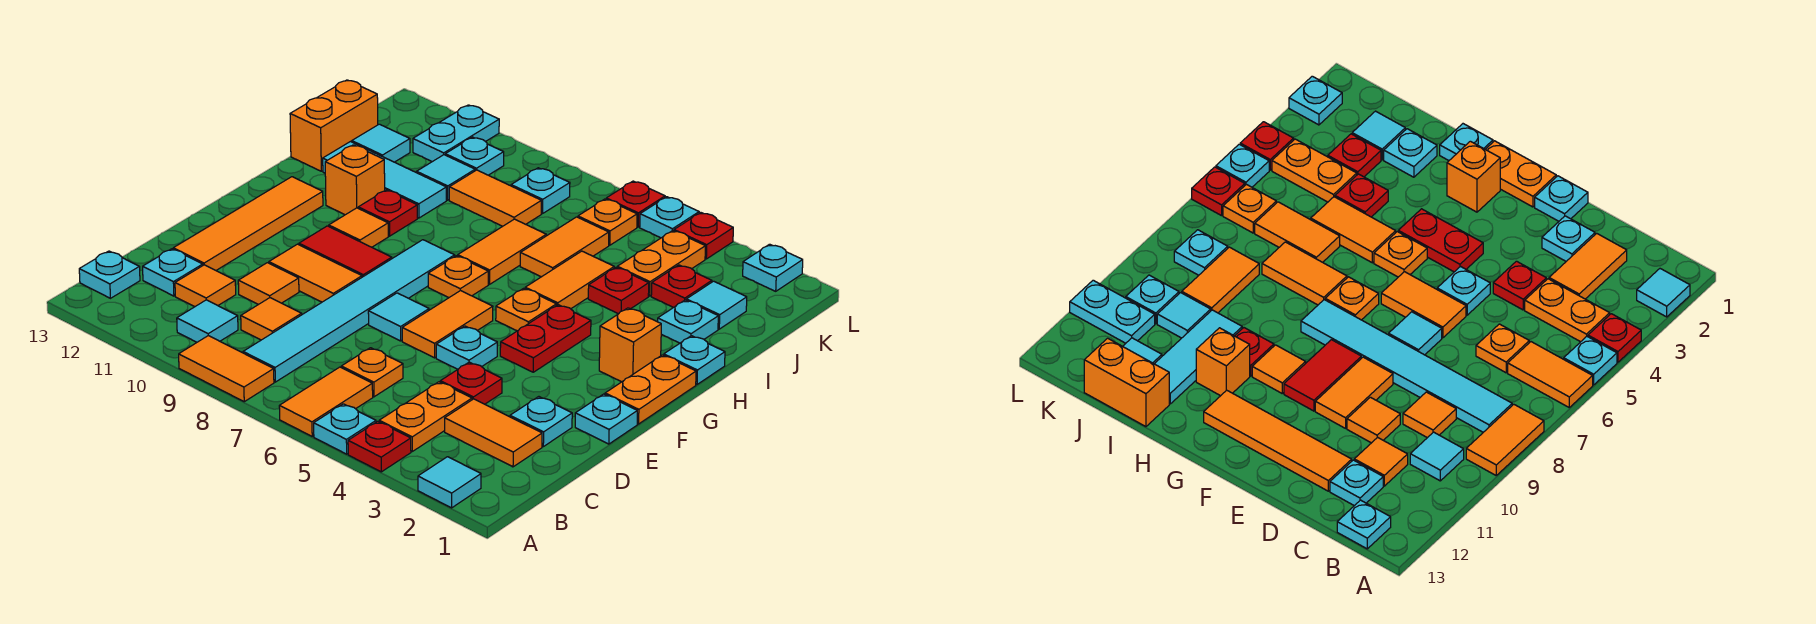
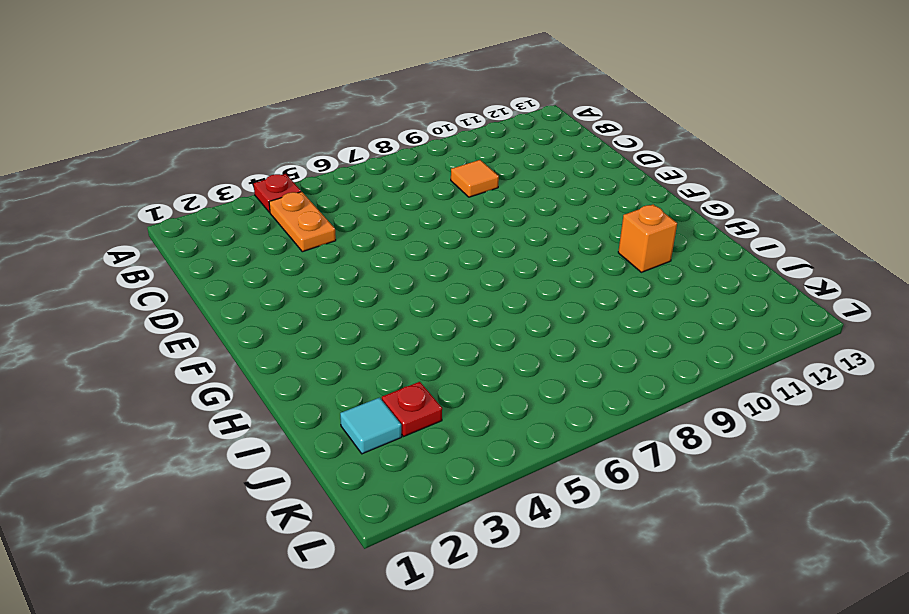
none -> cyan 1x1 tile [418,457,481,508]
none -> cyan 1x1 plate [314,404,376,454]
none -> orange 1x2 tile [279,367,373,436]
none -> orange 1x2 tile [179,336,274,402]

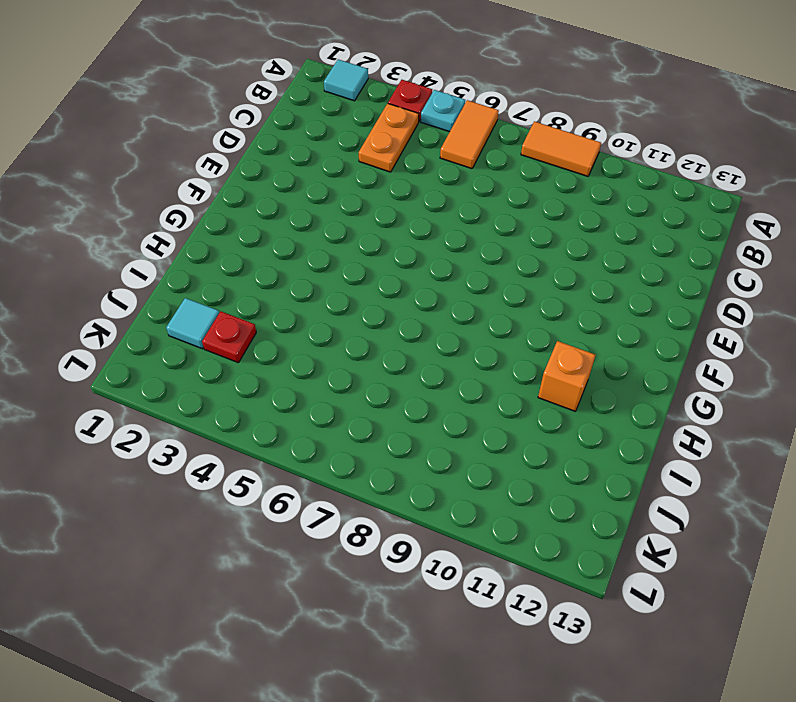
none -> cyan 1x6 tile [243,240,455,382]
none -> cyan 1x1 tile [177,300,238,342]
none -> cyan 1x1 plate [79,251,140,298]
none -> orange 1x2 tile [445,399,542,467]

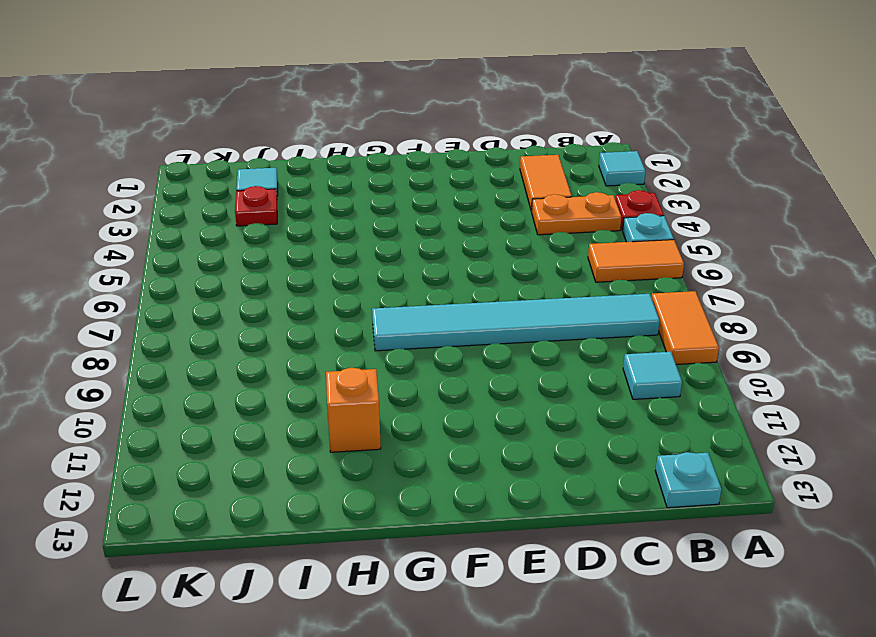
none -> orange 1x1 plate [341,348,403,397]
none -> orange 1x1 tile [241,298,302,340]
none -> orange 1x1 tile [175,265,236,307]
none -> cyan 1x1 plate [143,249,203,296]

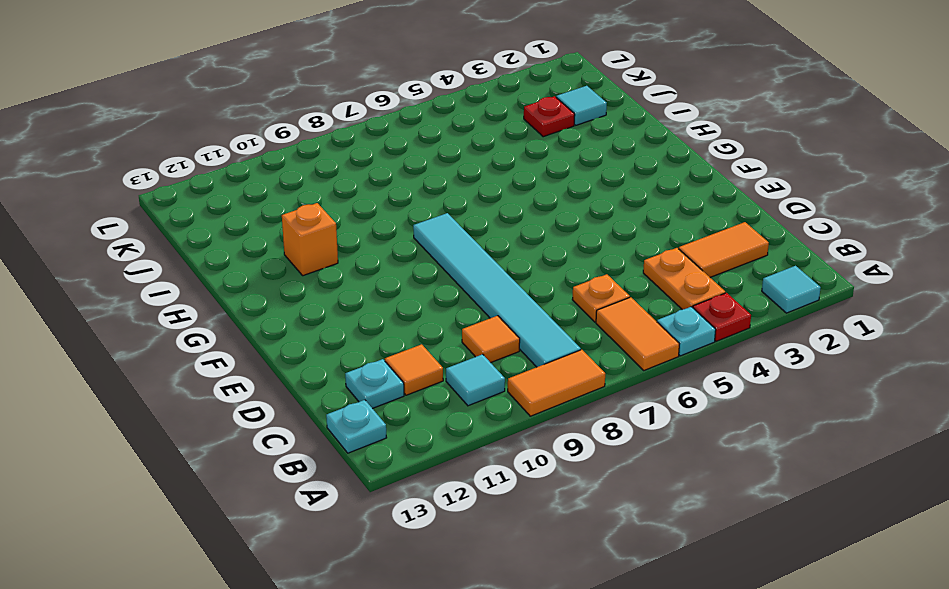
none -> cyan 1x1 plate [510,397,572,447]
none -> red 1x1 plate [440,362,502,404]
none -> orange 1x1 tile [238,263,299,305]
none -> orange 1x4 tile [173,177,323,270]

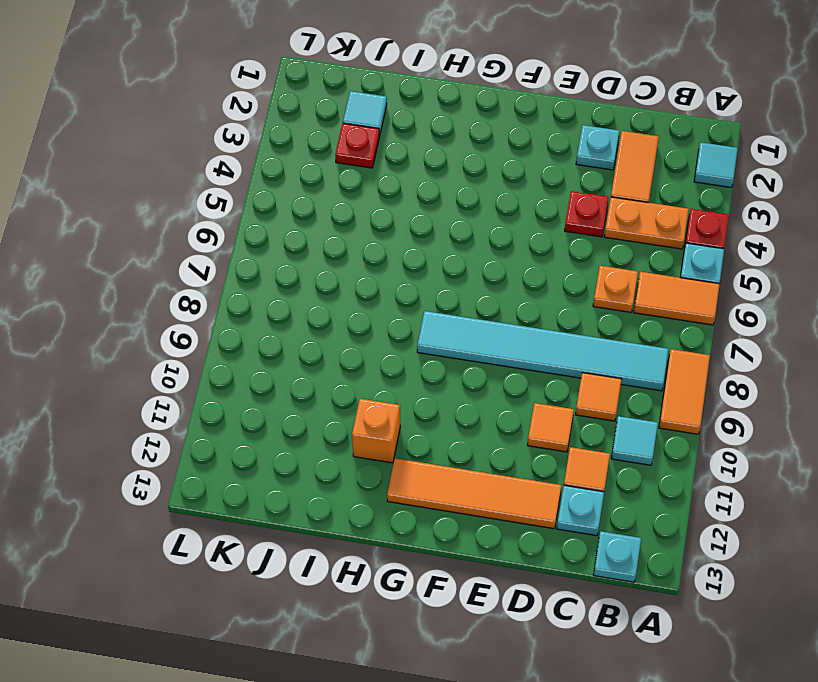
none -> cyan 1x1 plate [575,394,637,444]
none -> cyan 1x1 plate [436,326,497,369]
none -> orange 1x2 tile [402,290,493,358]
none -> cyan 1x1 tile [368,293,429,341]

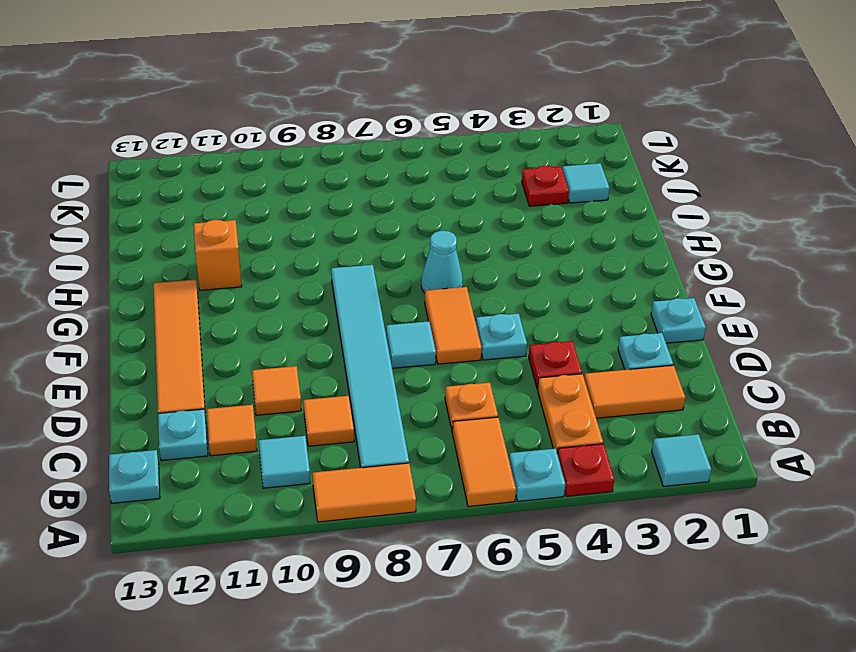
cyan 1x1 cone [421,231,463,293] -> none
none -> orange 1x2 tile [269,244,362,302]
none -> orange 1x2 plate [605,355,696,424]
none -> red 1x2 plate [500,305,591,372]
none -> red 1x2 tile [299,226,392,277]

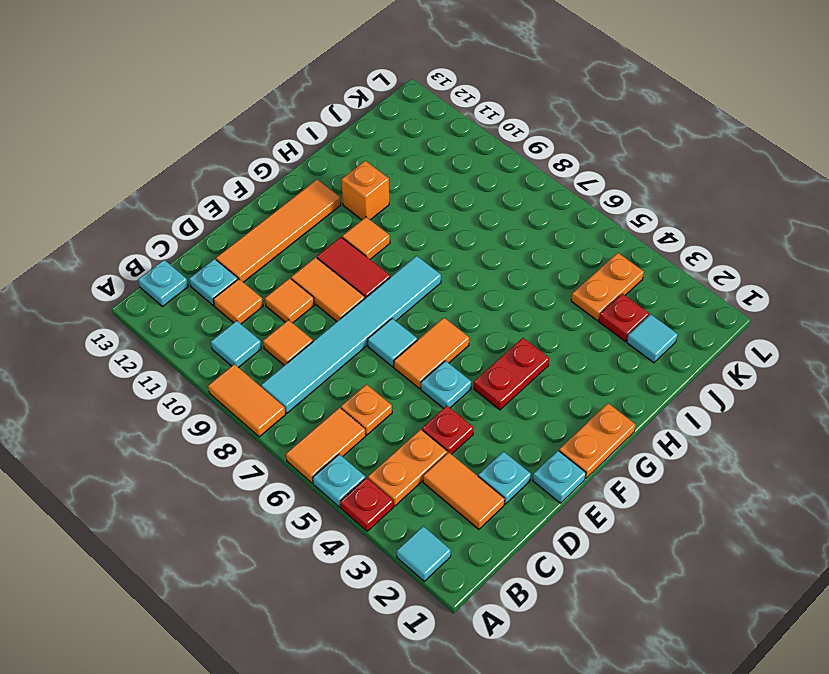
none -> orange 1x1 brick [599,308,661,382]
none -> orange 1x1 plate [496,288,556,331]
none -> orange 1x1 plate [428,256,488,298]
none -> cyan 1x1 plate [664,336,725,384]

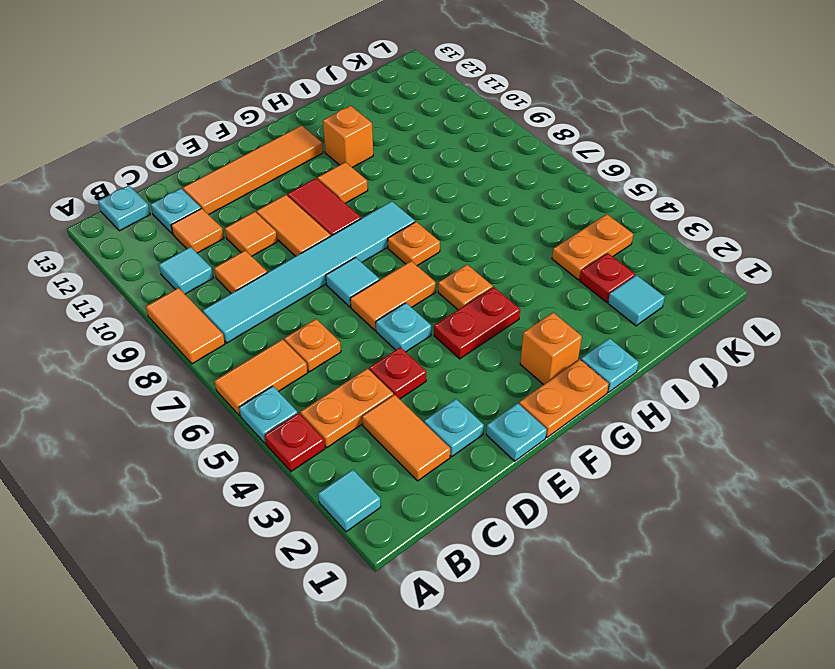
none -> orange 1x2 tile [525,251,614,309]
none -> orange 1x2 tile [458,219,546,284]
none -> red 1x1 plate [358,190,417,236]
none -> cyan 1x1 plate [658,300,718,343]

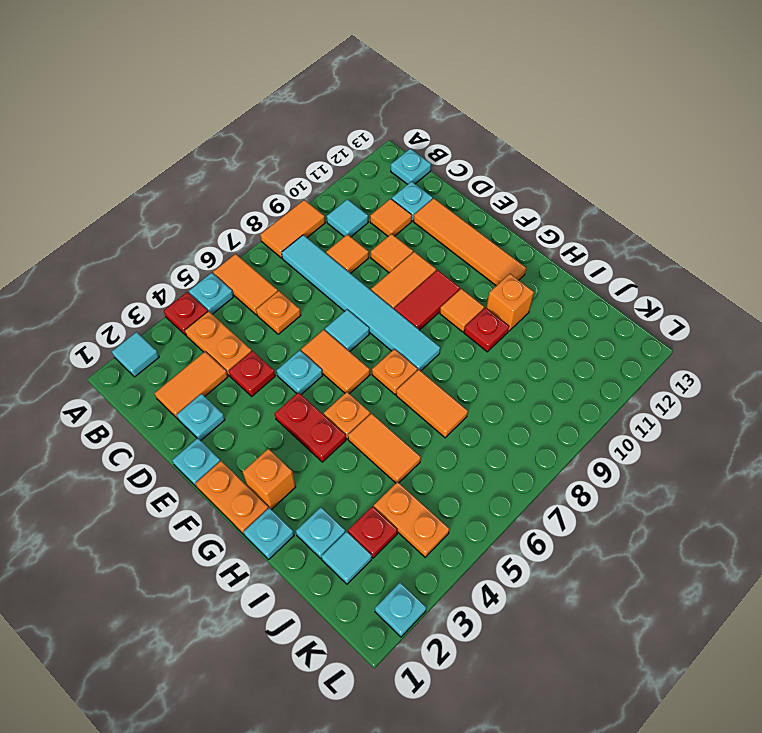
none -> red 1x1 plate [588,267,649,314]
none -> orange 1x2 tile [520,217,609,277]
none -> cyan 1x3 tile [323,142,446,218]
none -> orange 1x2 brick [290,80,378,171]

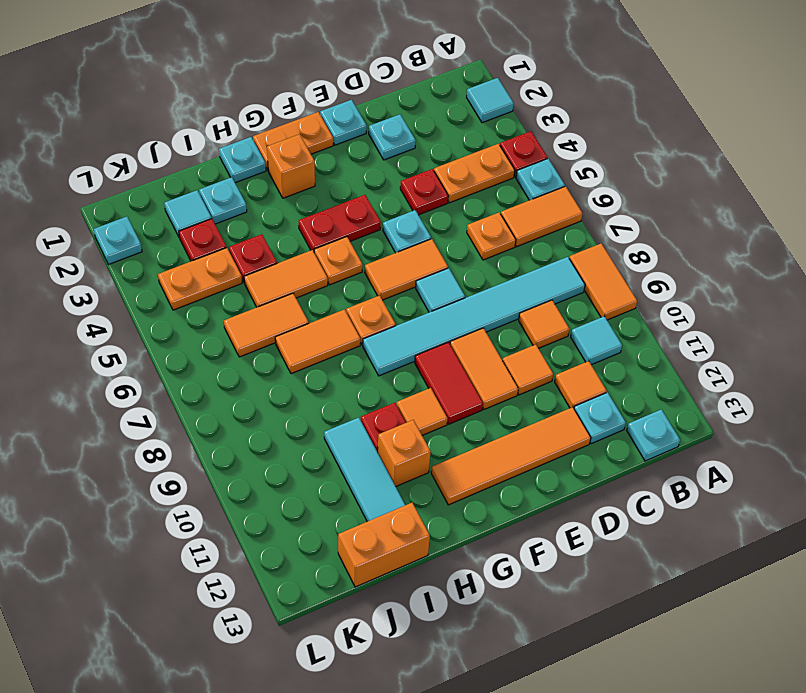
none -> orange 1x2 tile [445,399,542,467]
none -> orange 1x2 tile [449,170,541,226]
none -> cyan 1x1 tile [417,155,475,200]
none -> cyan 1x1 tile [352,124,410,162]

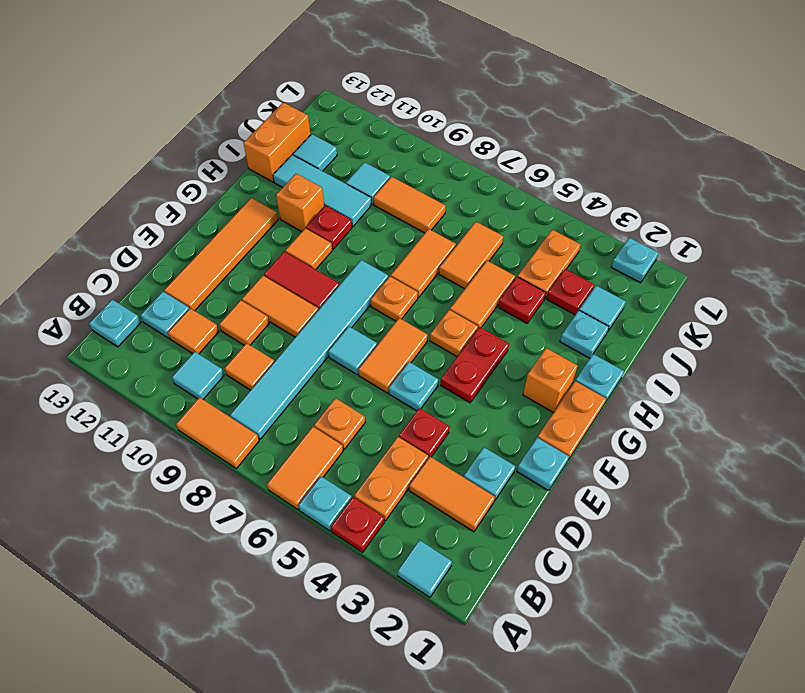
none -> orange 1x1 plate [578,199,637,245]
none -> cyan 1x1 plate [511,168,570,214]
none -> cyan 1x1 plate [445,137,504,175]
none -> cyan 1x2 plate [413,105,499,162]

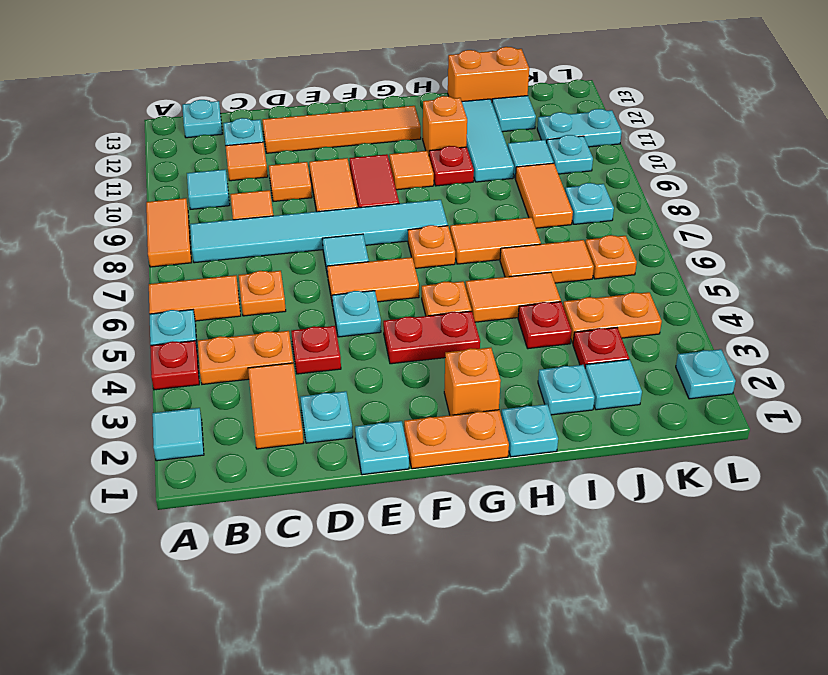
none -> red 1x1 plate [674,213,733,259]
none -> cyan 1x1 plate [640,197,699,238]
none -> red 1x1 plate [606,181,665,227]

